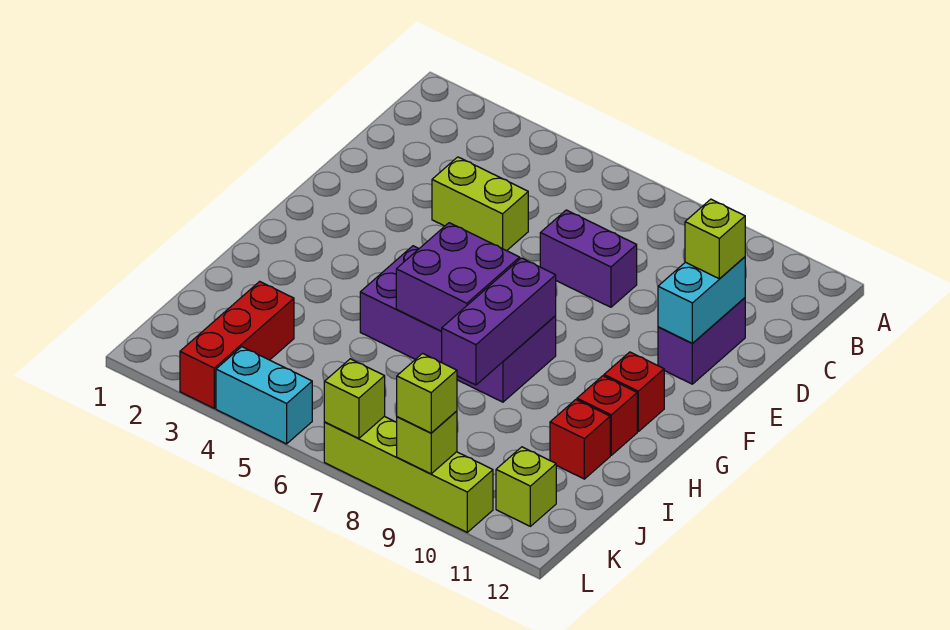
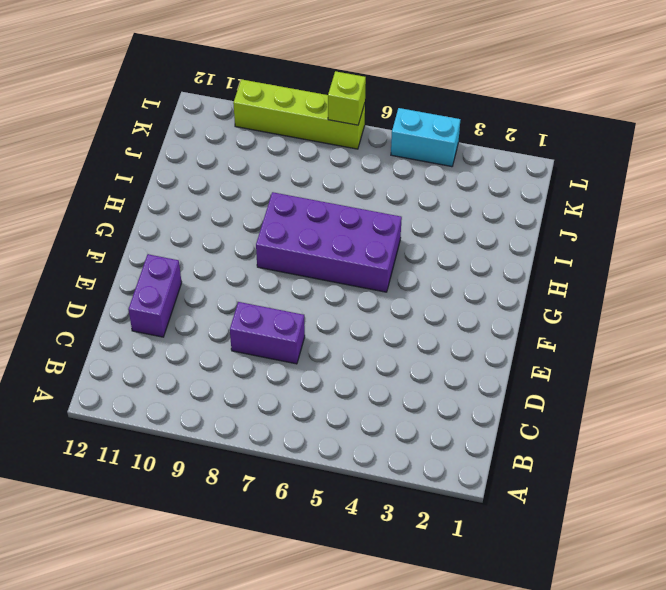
none -> lime 1x2 brick [432,157,528,251]
none -> red 1x1 brick [604,352,664,431]
none -> red 1x1 brick [577,376,637,455]

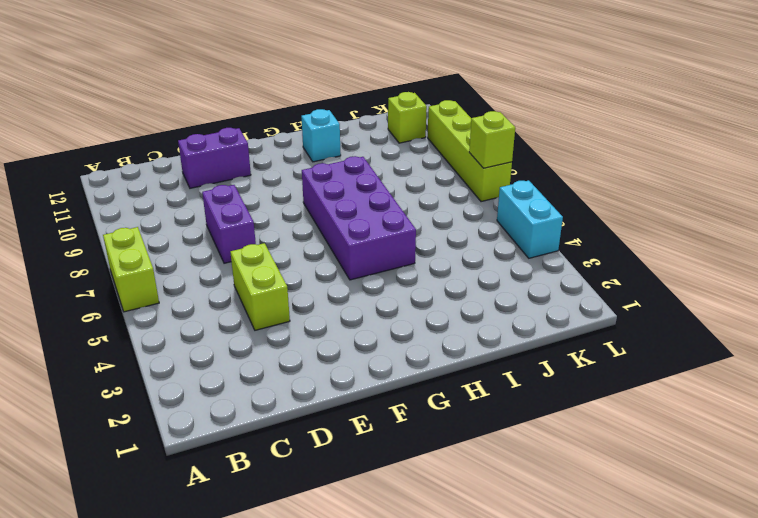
lime 1x2 brick [103,227,159,312] -> none
cyan 1x1 brick [301,109,341,162] -> red 1x1 brick [577,376,637,455]
none -> red 1x1 brick [604,352,664,431]
none -> red 1x1 brick [550,400,610,479]
none -> red 1x3 brick [180,281,294,408]

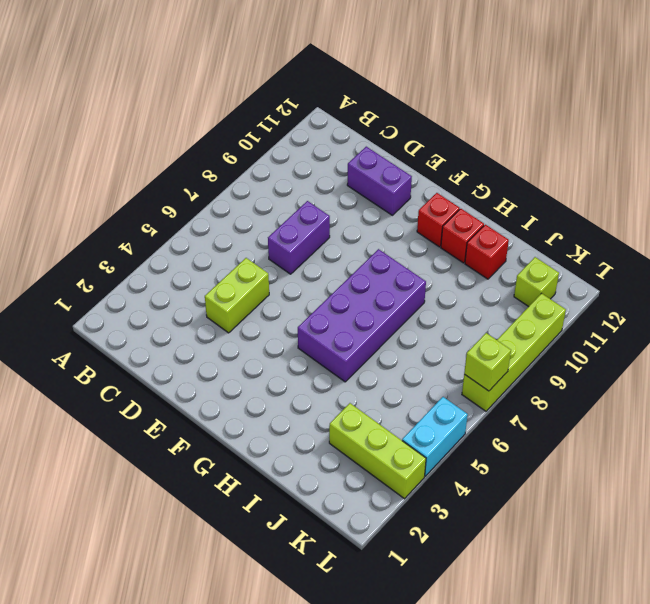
lime 1x3 brick [329,403,426,499] -> red 1x3 brick [180,281,294,408]
none -> cyan 1x2 brick [658,257,745,343]
none -> purple 2x2 brick [396,223,520,331]
none -> purple 1x3 brick [441,258,556,385]

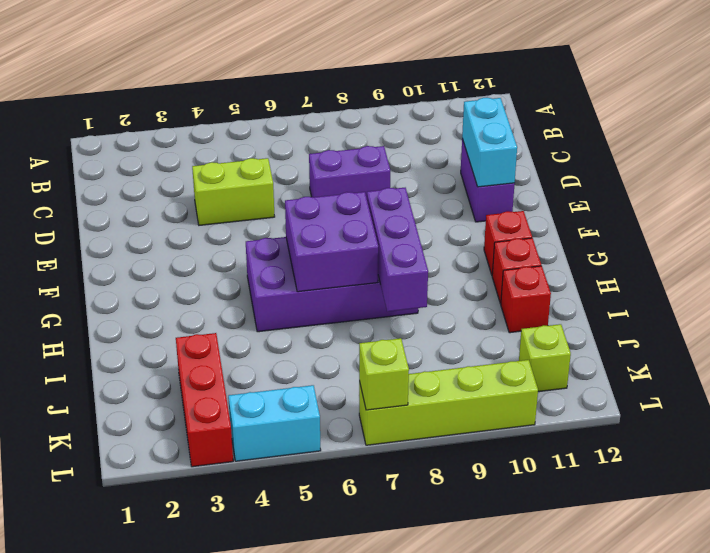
none -> lime 1x1 brick [397,411,457,474]
none -> lime 1x1 brick [685,199,745,279]
none -> lime 1x1 brick [397,353,457,433]

